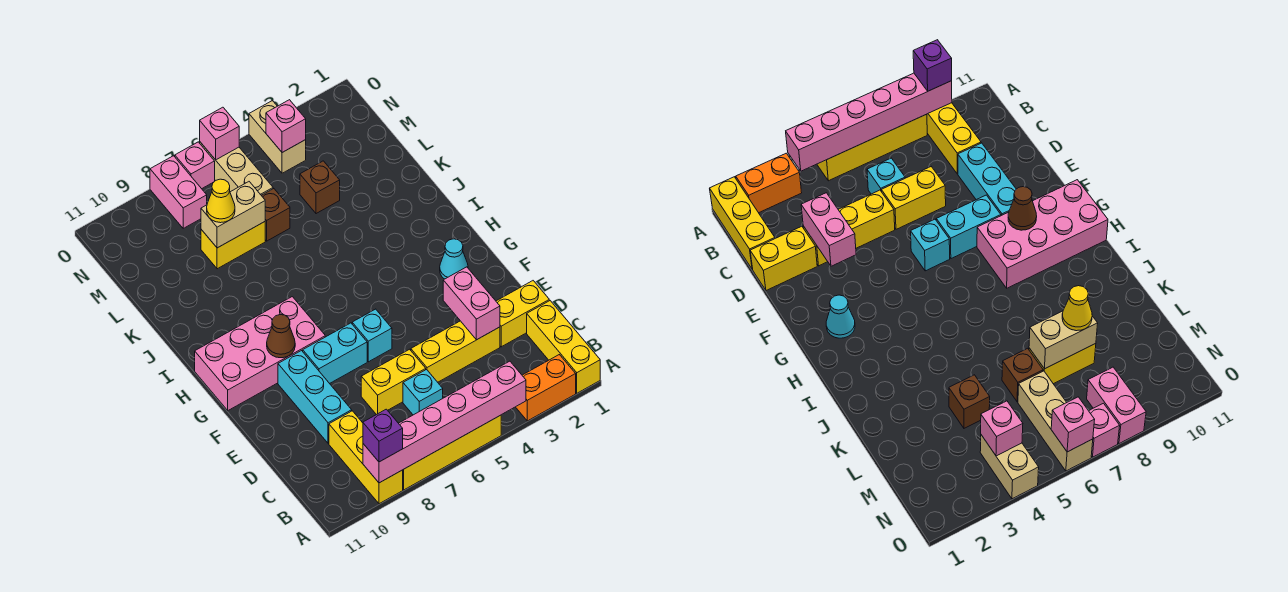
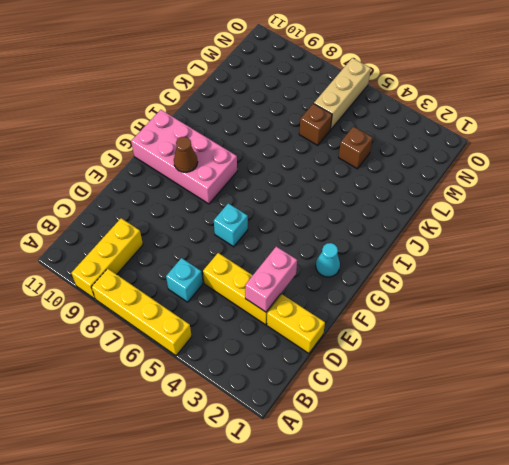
none -> yellow 1x3 brick [527,301,600,393]
none -> orange 1x2 brick [516,355,576,421]
none -> yellow 1x2 brick [361,349,426,415]

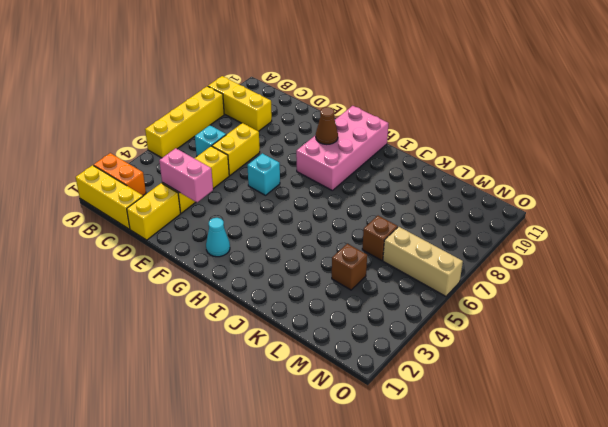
orange 1x2 brick [94,153,146,195] -> orange 1x2 brick turned to [516,355,576,421]
none -> cyan 1x3 brick [278,351,352,443]
none -> cyan 1x2 brick [303,323,367,384]
none -> yellow 1x2 brick [201,222,265,269]

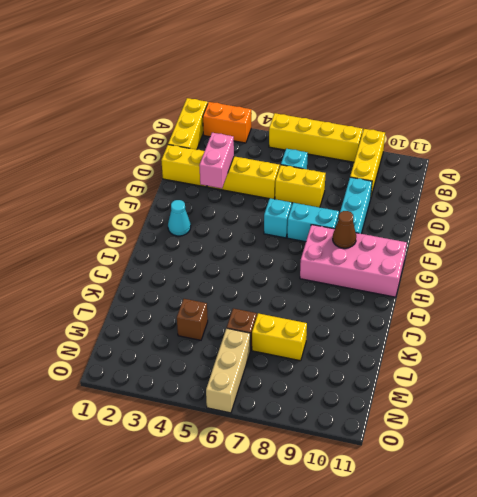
none -> tan 1x2 brick [249,101,306,173]
none -> pink 1x2 brick [150,156,207,228]
none -> pink 1x1 brick [175,142,215,189]

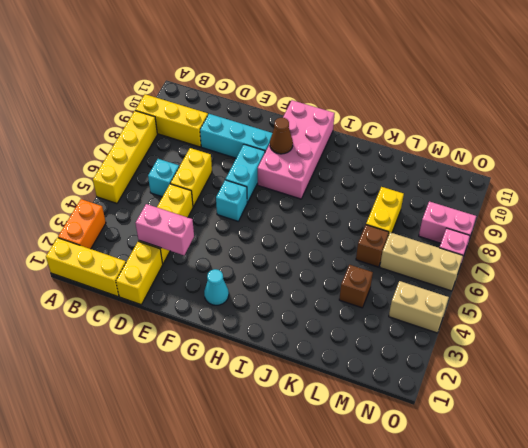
none -> pink 1x6 brick [363,361,526,483]
none -> tan 1x2 brick [201,182,265,248]
none -> pink 1x1 brick [266,100,306,152]

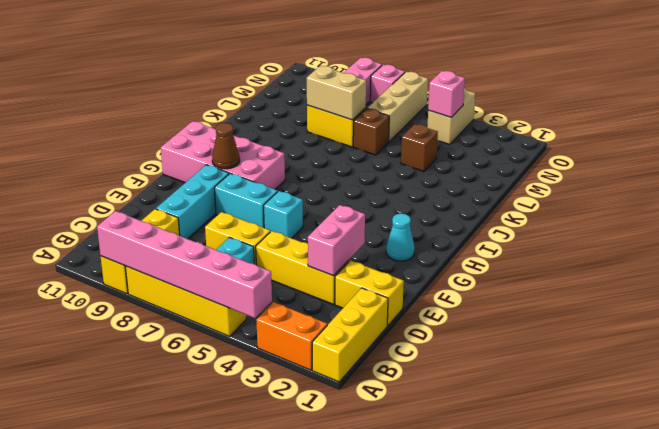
none -> pink 1x1 brick [200,107,239,160]
none -> purple 1x1 brick [363,409,403,462]
none -> yellow 1x1 cone [207,179,235,223]

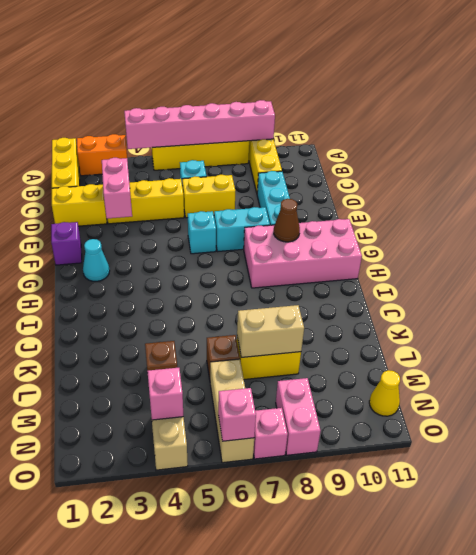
purple 1x1 brick [51,222,82,265] -> purple 1x1 brick moved to [363,409,403,462]
yellow 1x1 cone [369,370,400,416] -> yellow 1x1 cone moved to [207,179,235,223]

